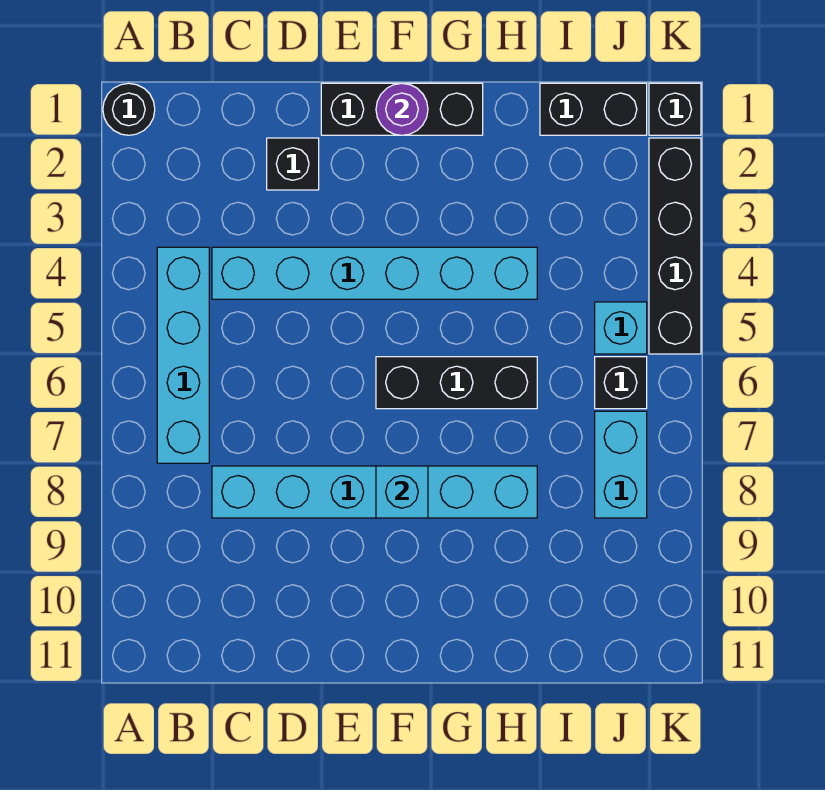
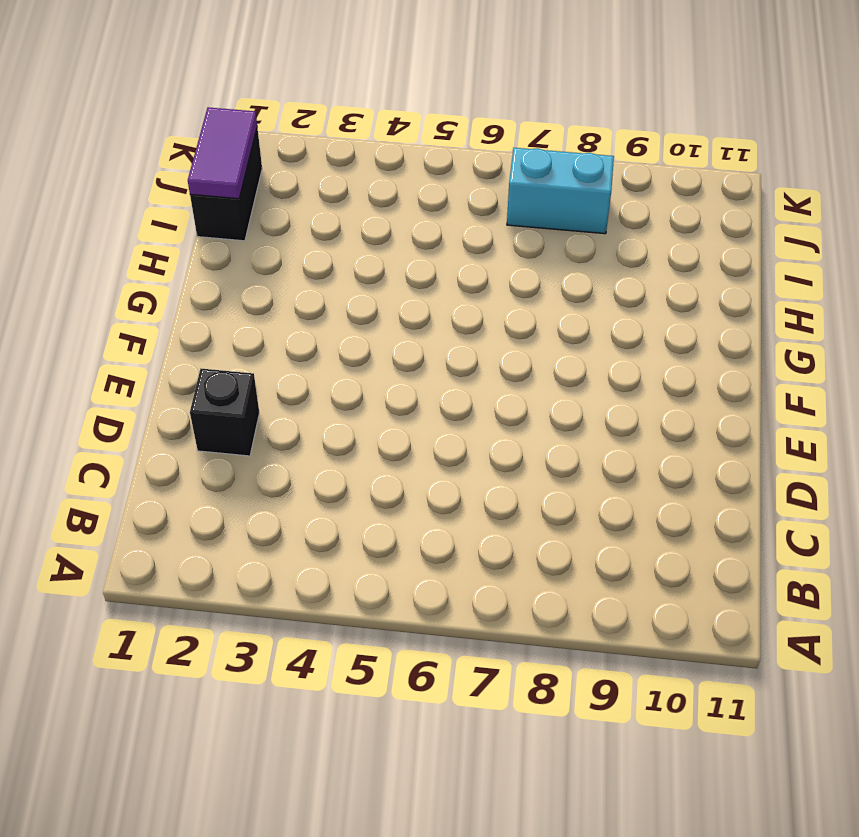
purple 1x2 tile [188,107,257,199] -> none
none -> black 1x1 round brick [103,83,155,135]
none -> cyan 1x4 brick [157,247,209,463]
none -> cyan 1x6 brick [212,247,537,299]

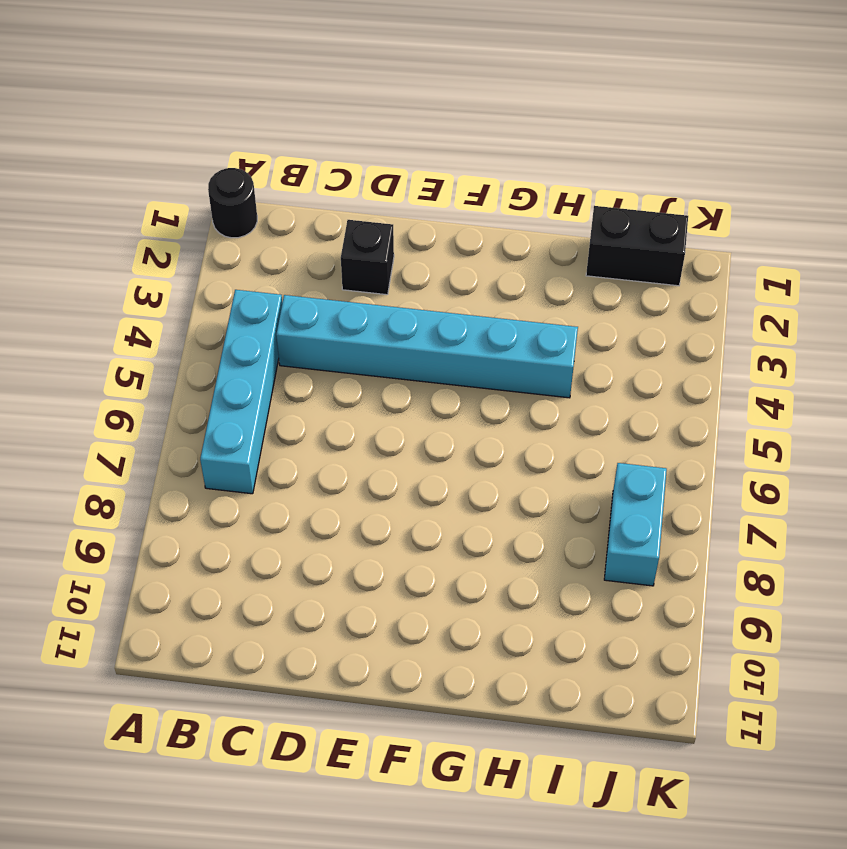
none -> cyan 1x6 brick [212,466,537,518]
none -> black 1x3 brick [321,83,483,135]
none -> black 1x3 brick [376,357,537,409]

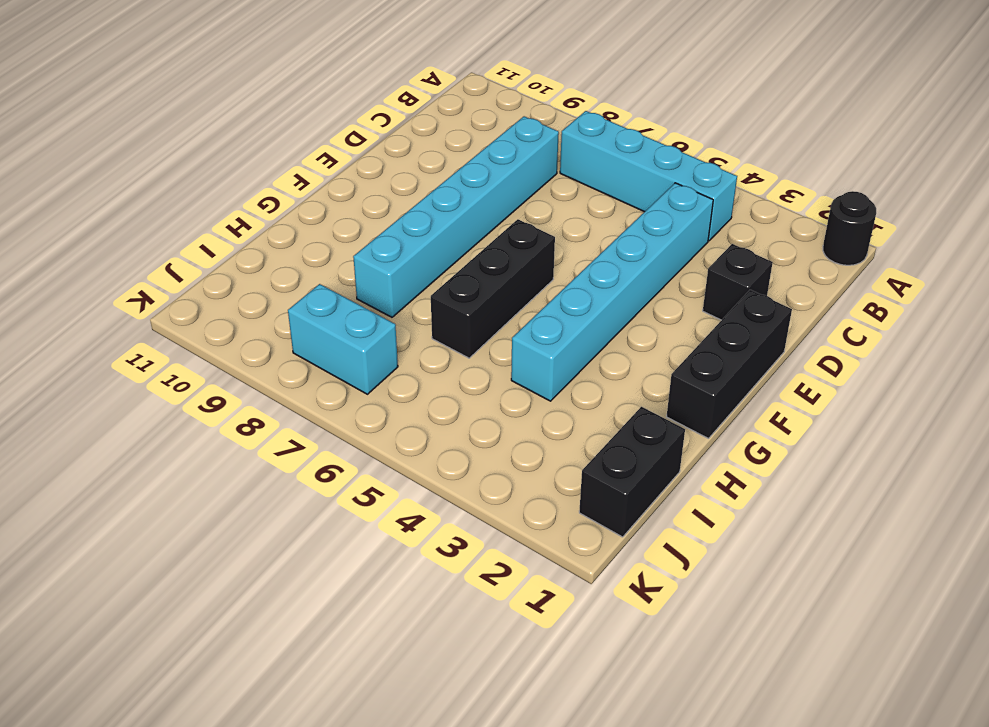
none -> cyan 1x1 brick [595,302,647,354]
none -> black 1x1 brick [595,357,647,409]
none -> black 1x1 brick [649,83,701,135]

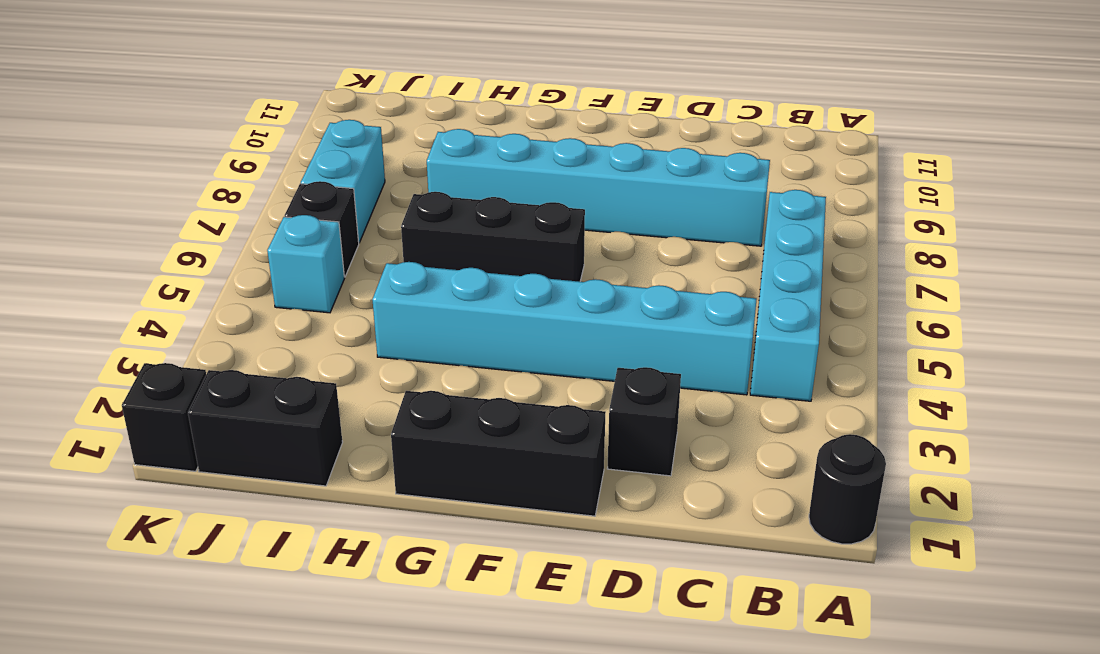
none -> black 1x4 brick [649,138,701,354]
none -> purple 1x1 round brick [376,83,428,135]
none -> cyan 1x1 brick [376,466,428,518]

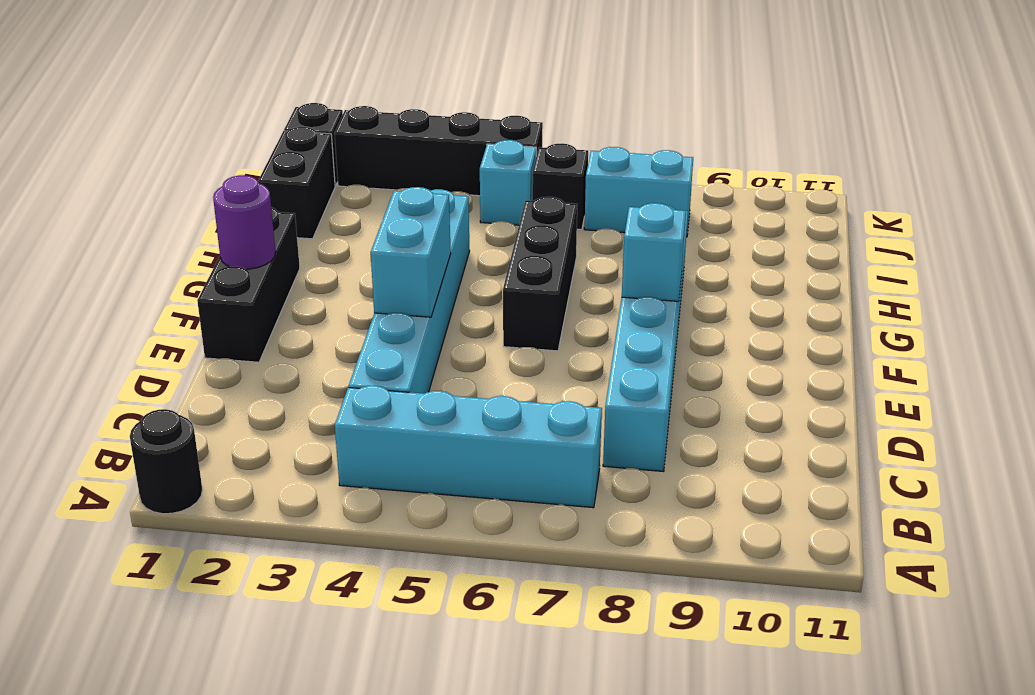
cyan 1x2 brick [371,187,451,317] -> none
none -> black 1x1 brick [267,138,319,190]

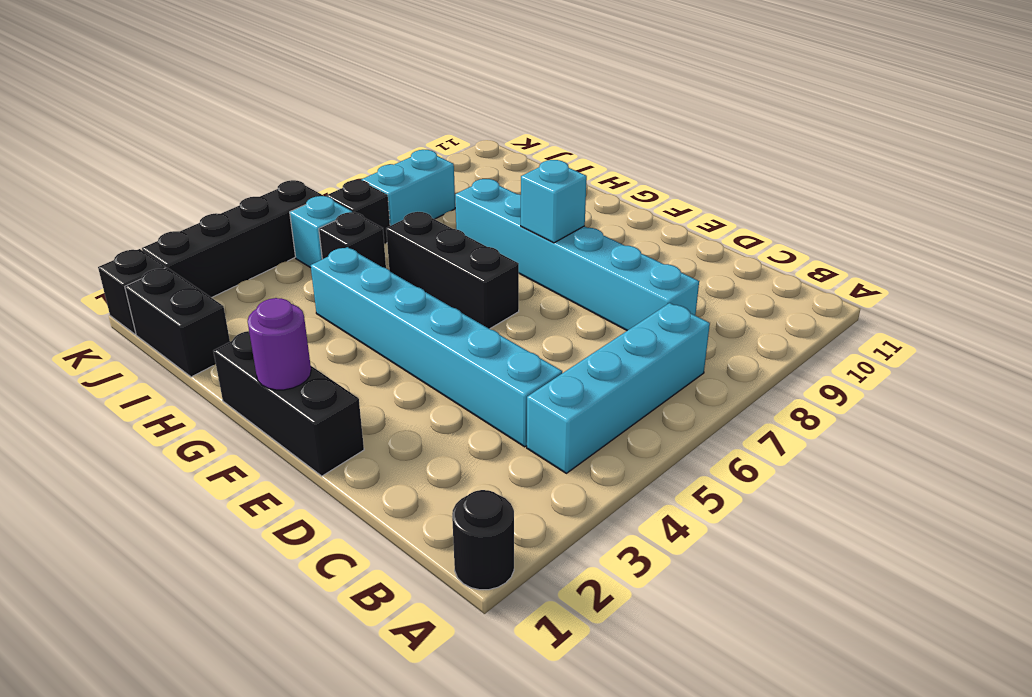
black 1x1 brick [319,212,386,268] -> black 1x1 brick moved to [267,138,319,190]

